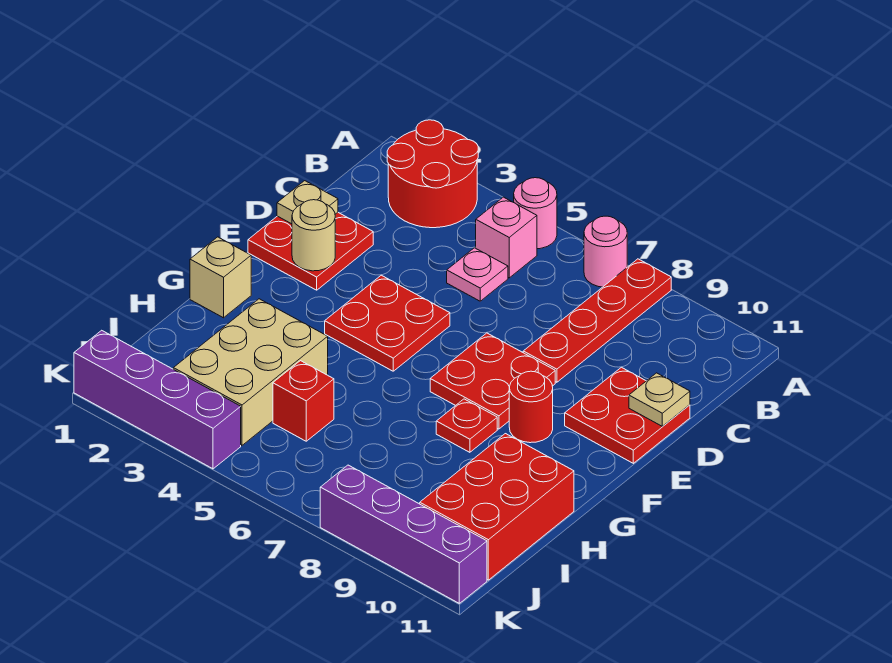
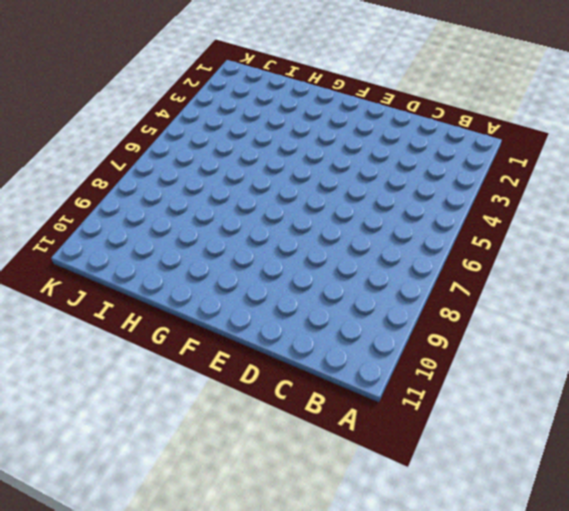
none -> red 2x2 round brick [387,120,478,228]
none -> pink 1x1 round brick [514,178,557,249]
none -> pink 1x1 round brick [584,216,627,287]

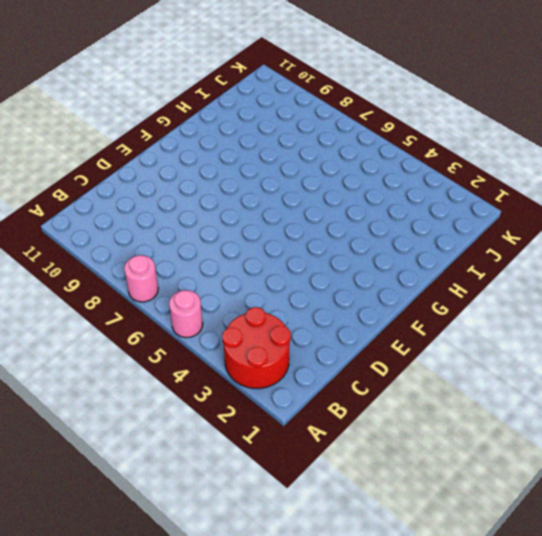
none -> red 1x4 plate [523,259,671,382]
none -> pink 1x1 brick [476,197,537,278]
none -> pink 1x1 plate [447,248,508,301]

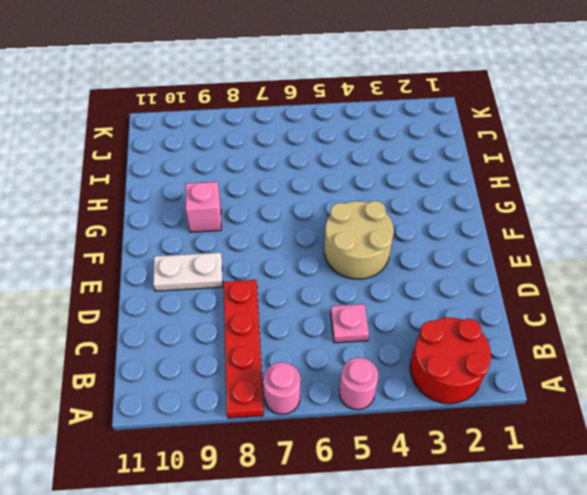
tan 2x2 round brick [324,201,394,279] -> red 2x2 plate [325,275,450,371]
white 1x2 plate [153,253,223,291] -> red 2x2 plate [565,367,690,463]
pink 1x1 brick [186,182,221,232] -> pink 1x1 brick moved to [476,197,537,278]
none -> red 2x2 plate [248,213,373,290]
none -> red 2x2 plate [430,333,555,429]
none -> red 1x1 round brick [509,371,553,443]

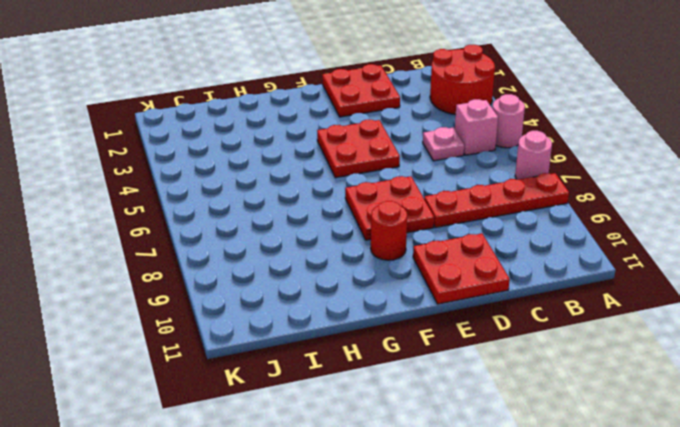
none -> tan 1x1 brick [190,237,251,318]
none -> red 1x1 plate [436,399,497,452]
none -> tan 2x3 brick [173,299,328,445]

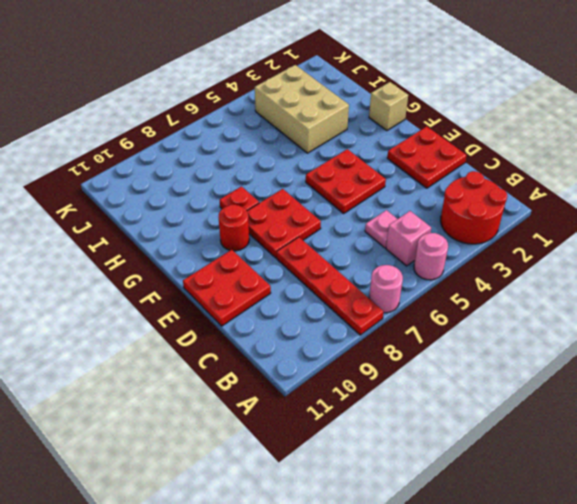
none -> red 2x3 brick [420,434,574,580]
none -> red 1x1 brick [273,361,334,441]
none -> purple 1x4 brick [74,330,241,469]

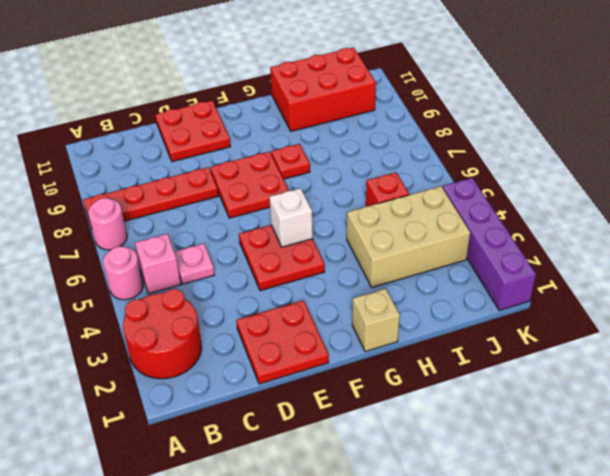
white 1x1 brick [269,188,313,247] -> none
none -> red 1x1 round brick [509,371,553,443]
none -> purple 1x4 brick [320,465,487,603]
none -> tan 1x1 plate [277,181,338,224]

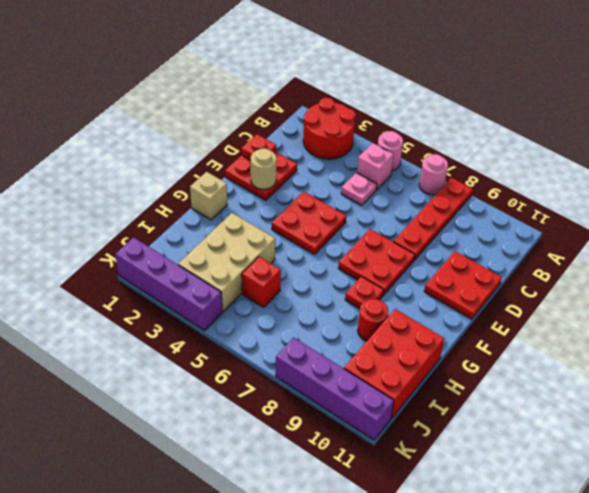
red 1x1 plate [241,134,276,160] -> tan 1x1 plate [277,181,338,224]
red 1x1 round brick [358,299,388,341] -> red 1x1 round brick moved to [509,371,553,443]
none -> tan 1x1 plate [629,373,690,426]

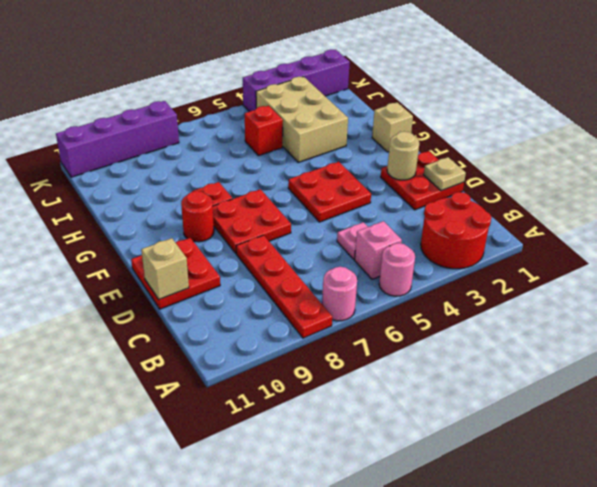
tan 1x1 brick [141,238,189,299] -> tan 1x1 plate [629,373,690,426]
none -> red 2x3 brick [420,434,574,580]

